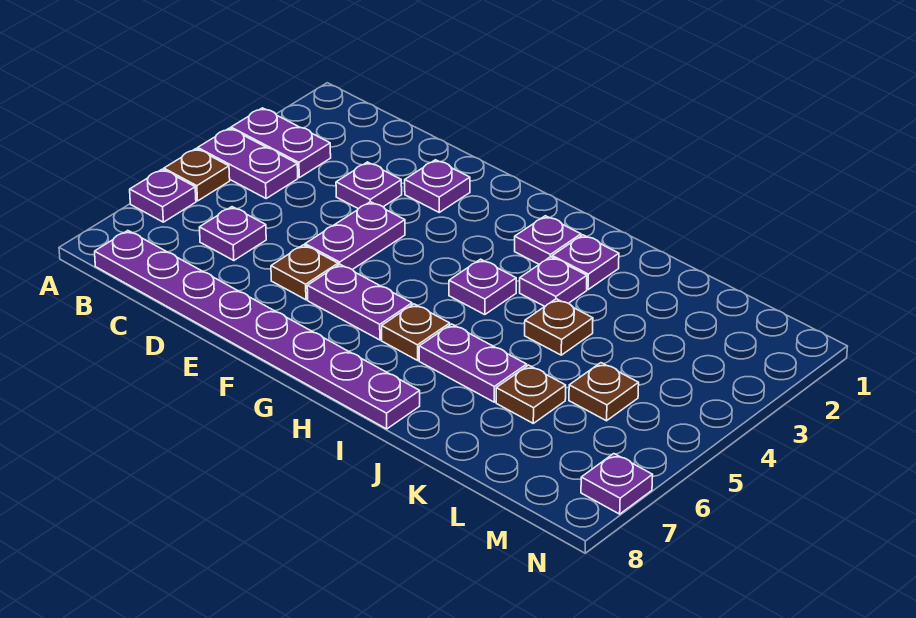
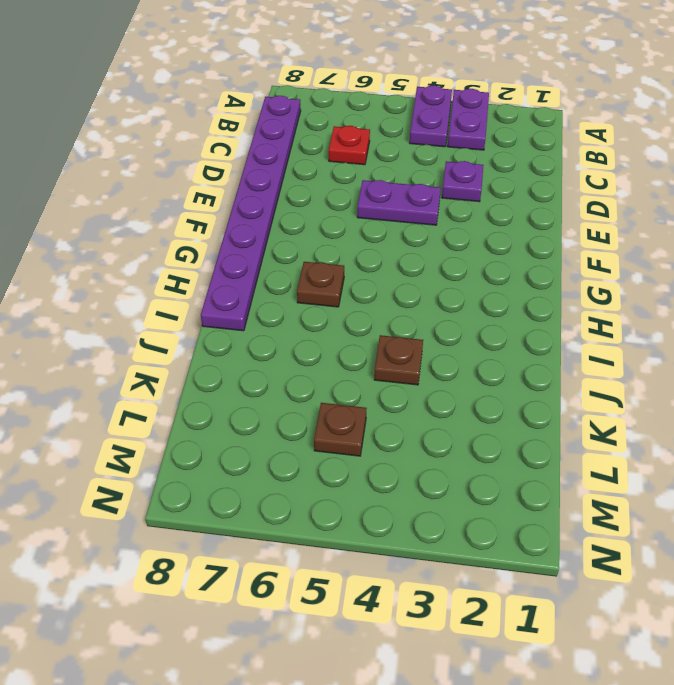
red 1x1 plate [329,126,370,165] -> purple 1x1 plate [199,207,266,261]
none -> brown 1x1 plate [164,149,230,201]
none -> purple 1x1 plate [130,169,196,222]
none -> purple 1x1 plate [405,160,470,212]

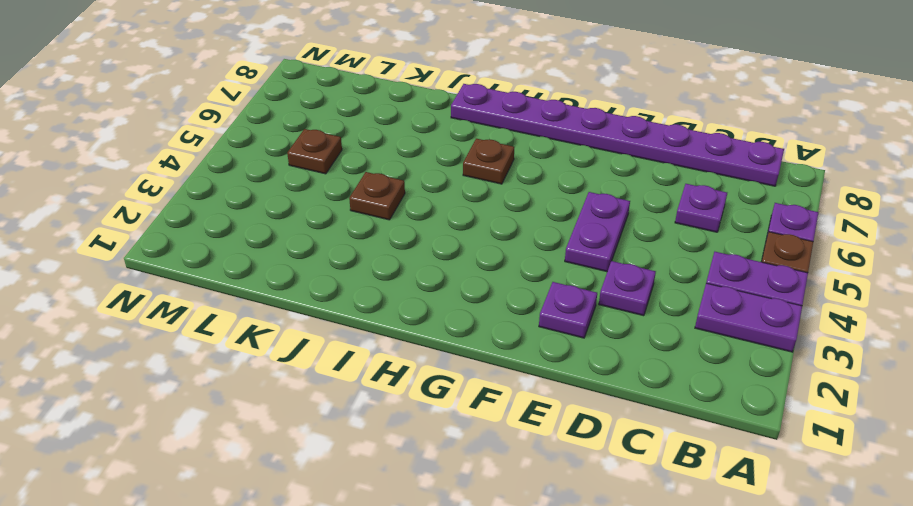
none -> brown 1x1 plate [271,245,338,300]
none -> purple 1x2 plate [307,264,412,340]
none -> purple 1x1 plate [515,216,581,264]

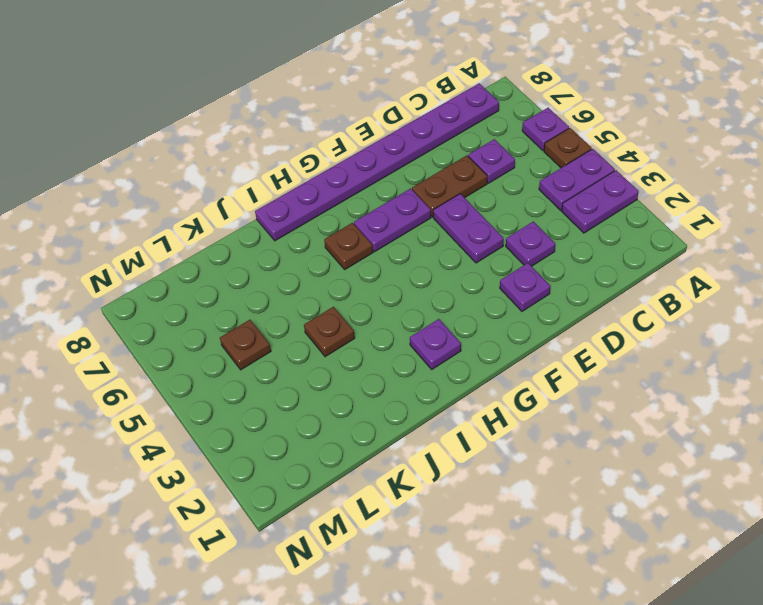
brown 1x2 plate [412,155,487,217] -> brown 1x1 plate [271,245,338,300]
none -> purple 1x1 plate [449,259,516,314]
none -> purple 1x1 plate [552,235,619,290]
none -> purple 1x1 plate [520,257,587,307]

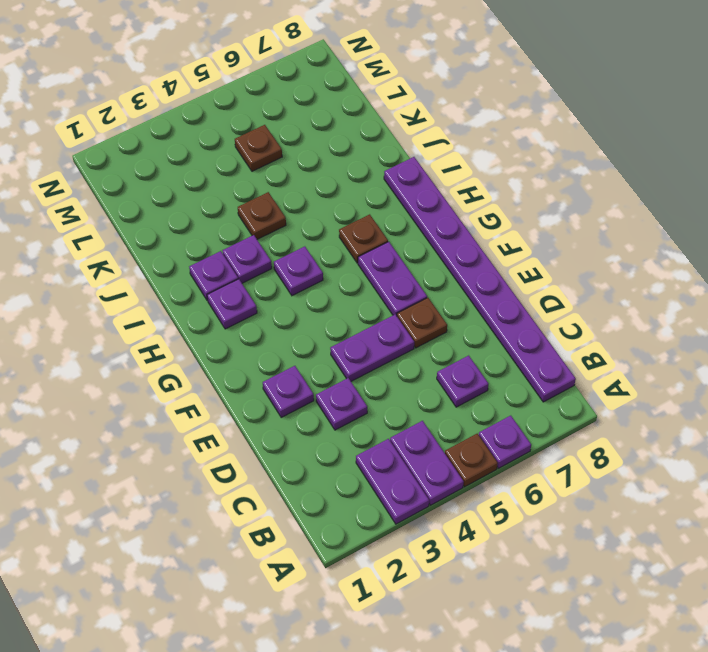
none -> purple 1x2 plate [419,324,527,402]
none -> brown 1x1 plate [496,365,566,423]
none -> purple 1x1 plate [581,454,653,514]

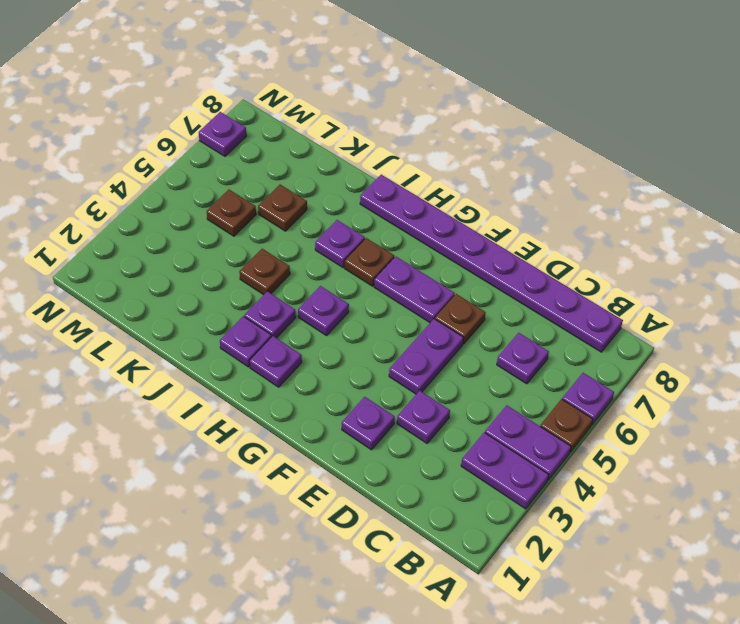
purple 1x1 plate [315,220,365,267] -> purple 1x2 plate [419,324,527,402]

